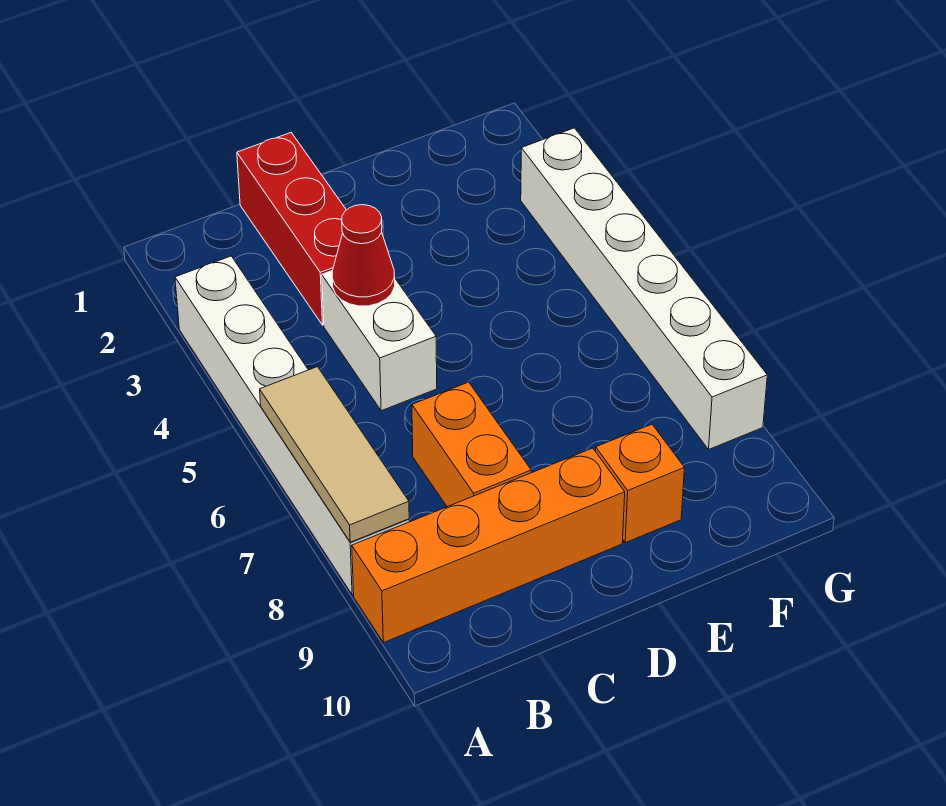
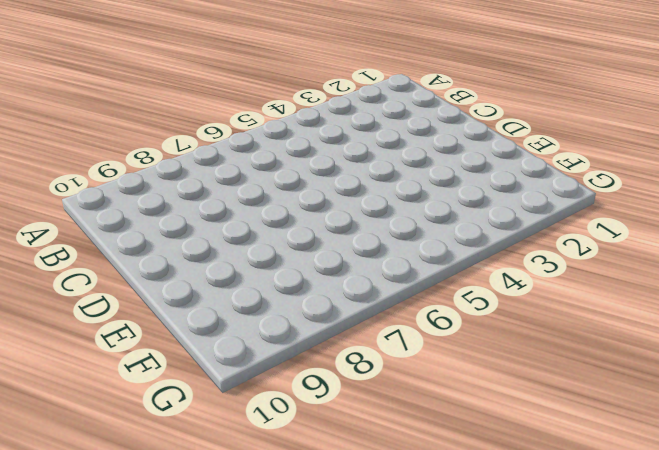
none -> white 1x6 brick [175,256,409,595]
none -> orange 1x4 brick [352,448,625,643]

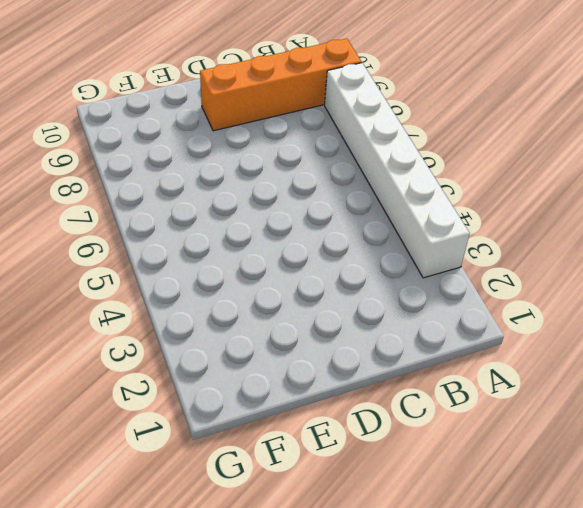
none -> red 1x3 brick [237,133,346,325]
none -> white 1x2 brick [322,270,437,411]

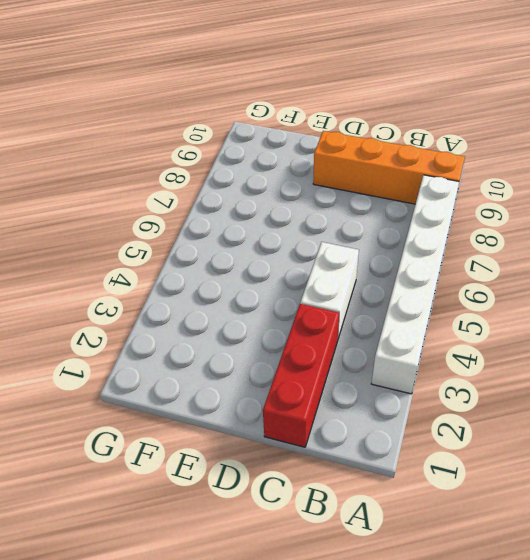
none -> orange 1x2 brick [412,382,531,507]
none -> orange 1x1 brick [596,424,684,543]

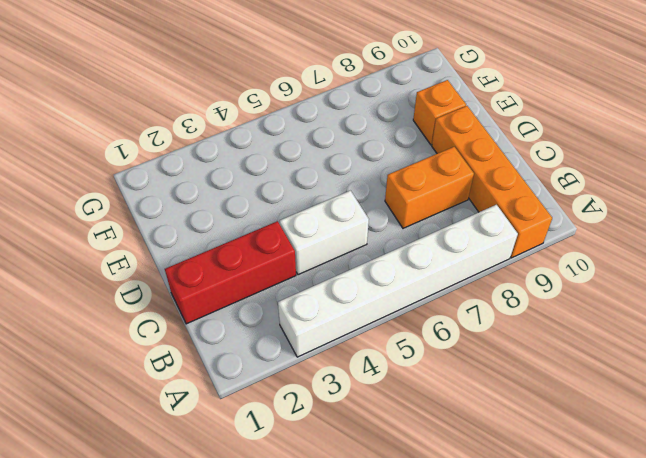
none -> white 1x6 brick [521,128,767,449]
none -> tan 1x3 tile [260,367,409,542]

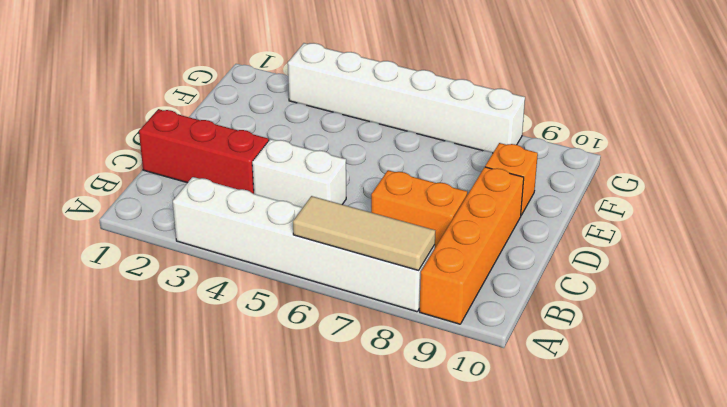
none -> red 1x1 cone [332,205,395,306]

